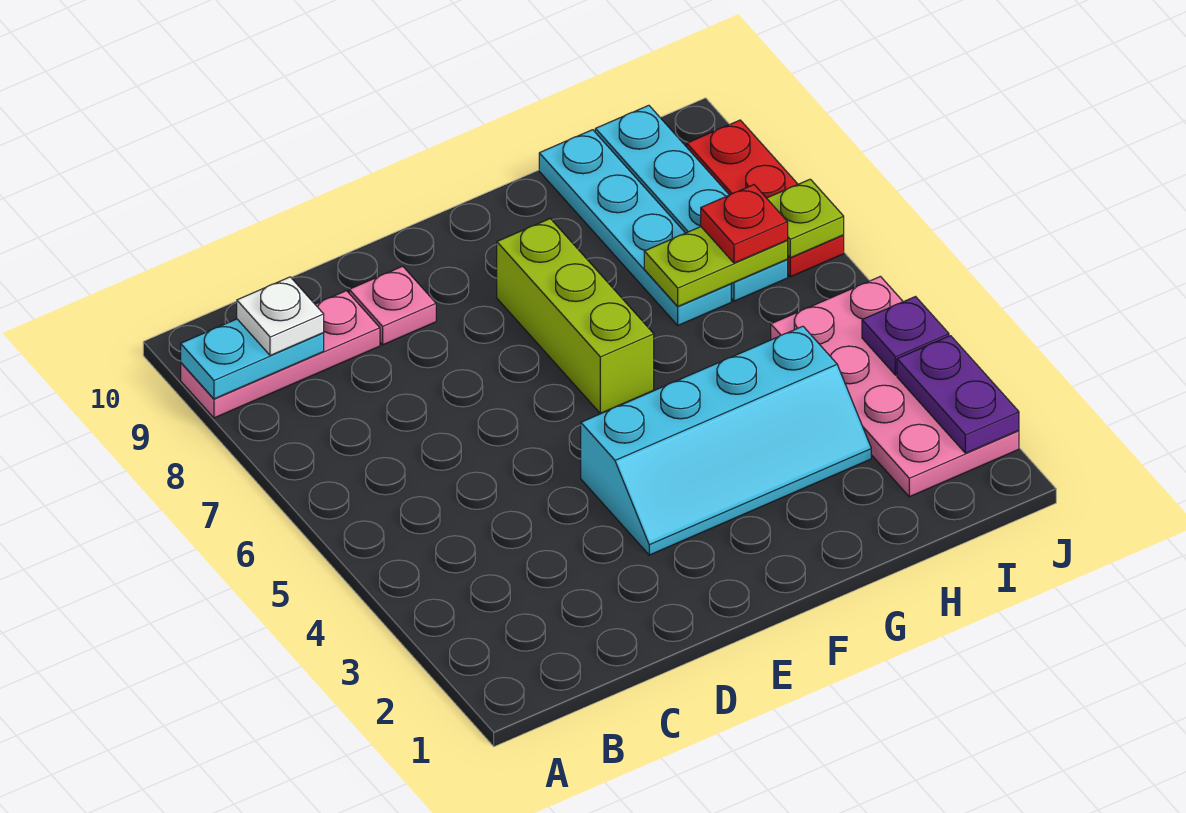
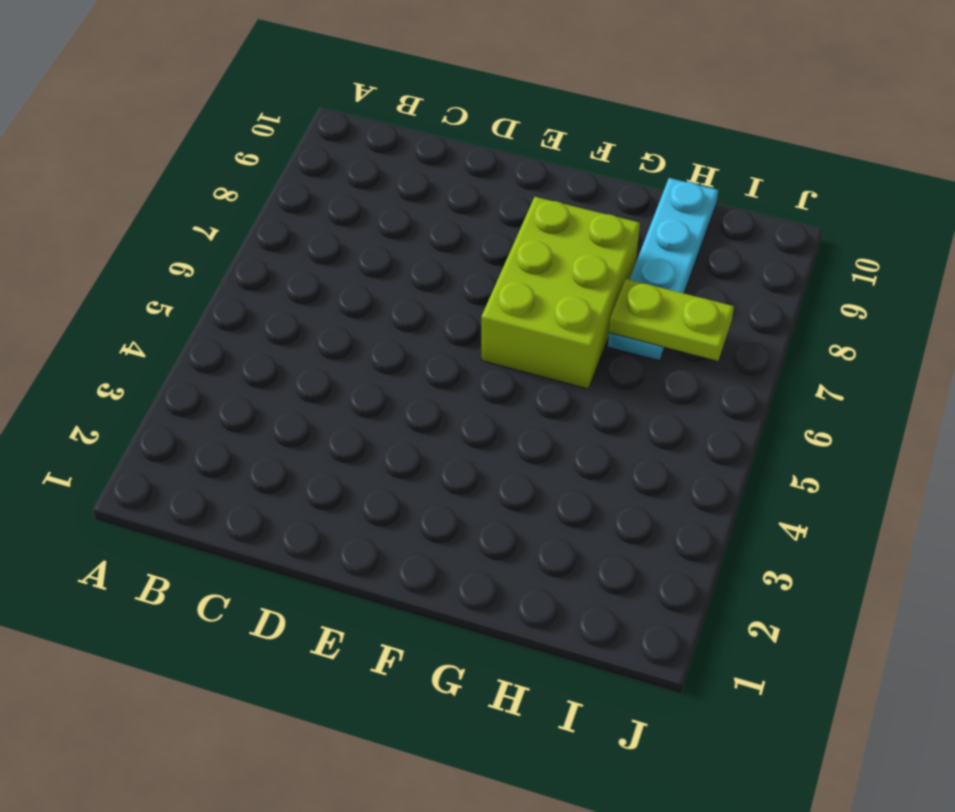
lime 2x3 brick [481,197,640,389] -> lime 1x3 brick [497,219,654,414]
none -> pink 1x3 plate [181,291,380,418]
none -> pink 1x1 plate [349,266,436,345]
none -> cyan 2x4 slope [581,326,871,555]

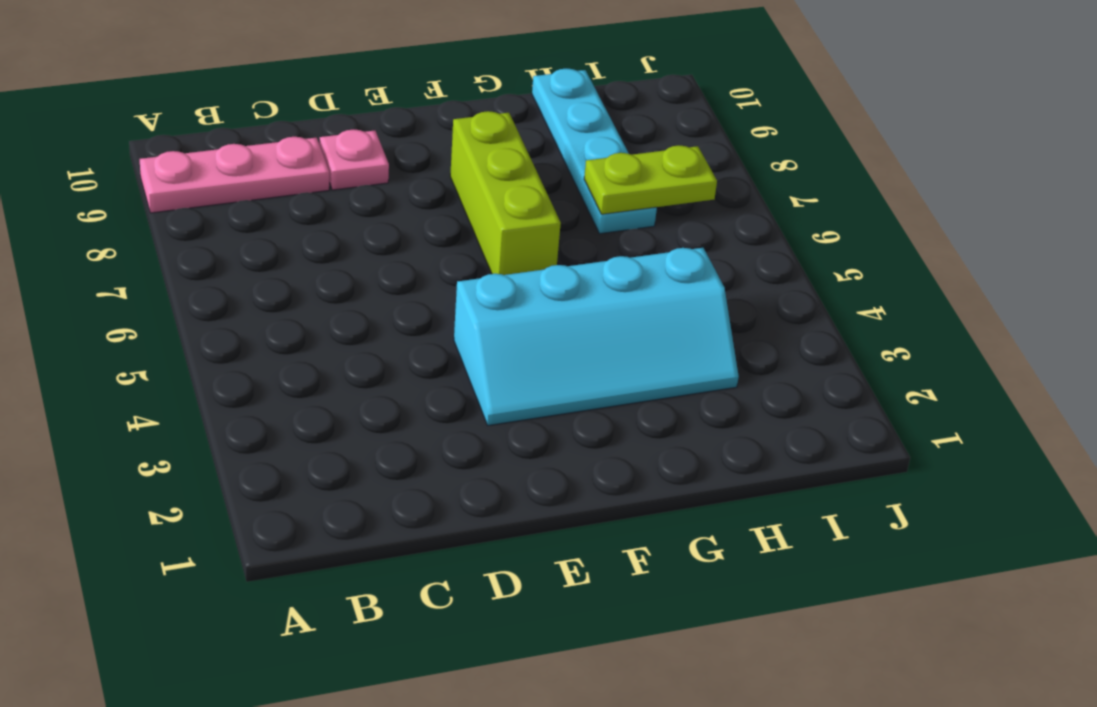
none -> pink 2x4 plate [771,276,1019,497]
none -> cyan 1x4 plate [595,105,788,301]
none -> red 1x3 plate [687,120,844,277]

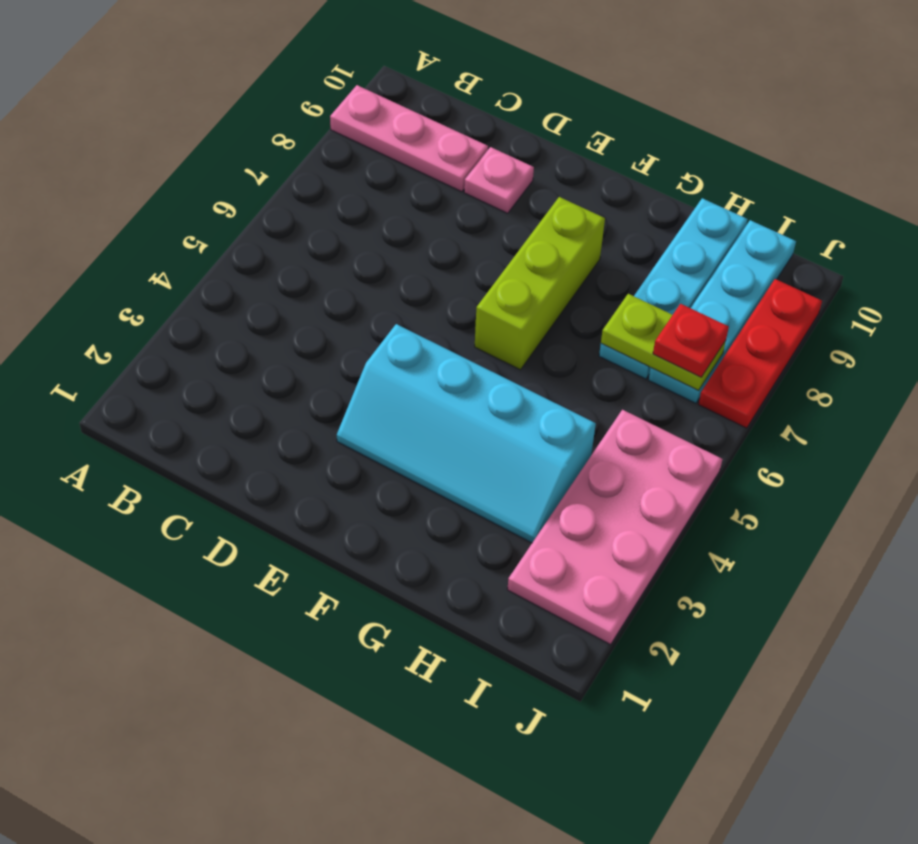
none -> cyan 1x2 plate [181,319,324,399]
none -> purple 1x2 plate [897,336,1019,453]
none -> purple 1x1 plate [862,297,949,375]

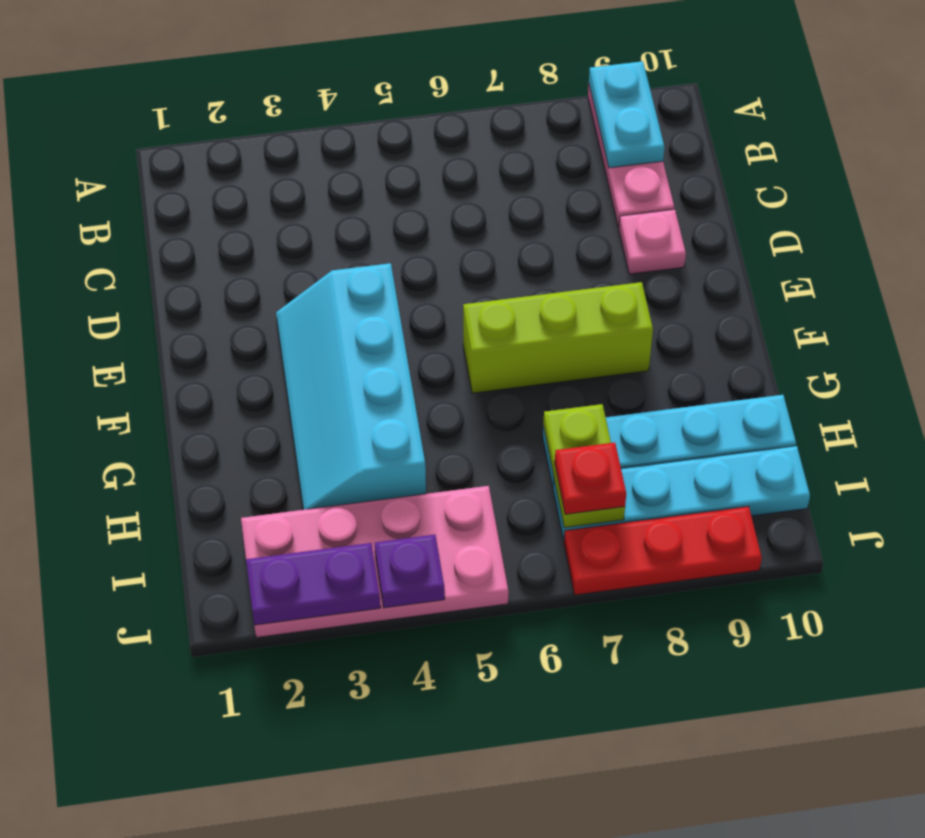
none -> lime 1x1 plate [767,179,844,258]
none -> white 1x1 plate [237,277,324,356]

